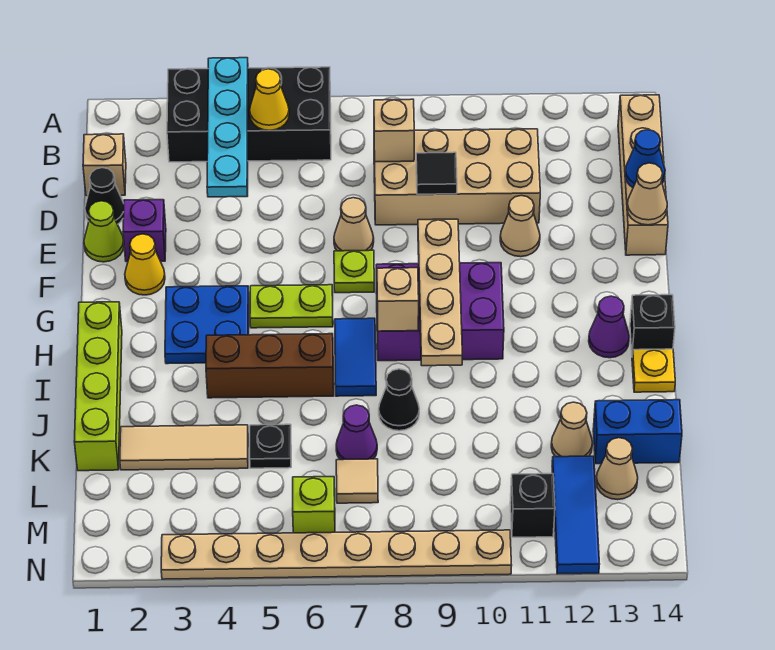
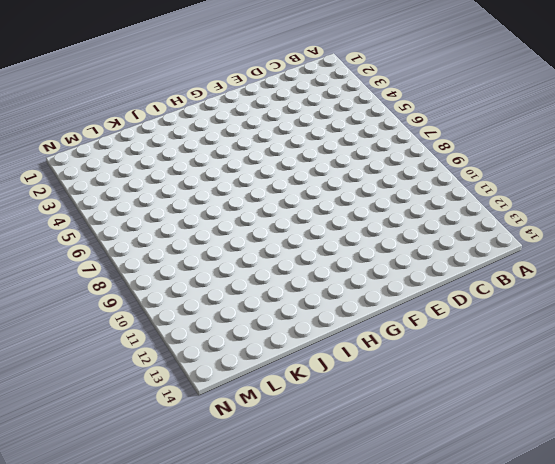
none -> black 2x4 brick [167,67,331,162]
none -> tan 1x4 brick [618,95,668,255]
none -> tan 1x1 brick [83,134,126,196]
none -> tan 2x4 brick [374,129,540,225]

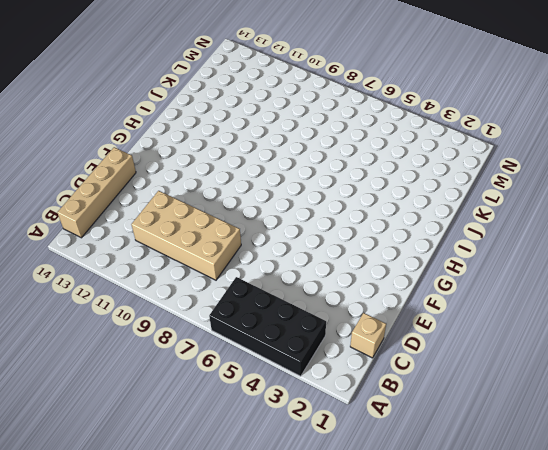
none -> black 1x1 cone [85,168,124,224]
none -> lime 1x1 cone [84,201,124,262]
none -> purple 1x1 brick [123,200,166,262]
none -> tan 1x1 cone [334,198,374,251]

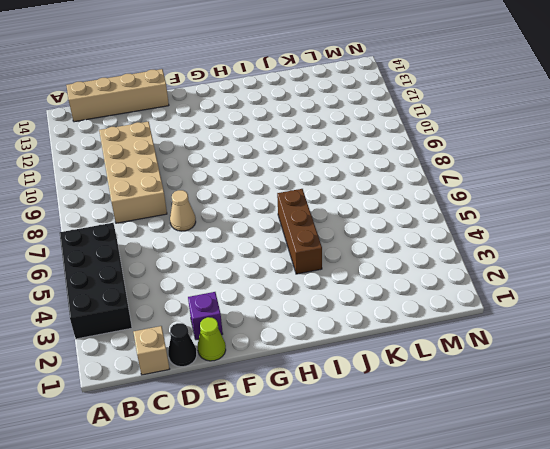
none -> tan 1x1 cone [500,196,540,257]
none -> yellow 1x1 cone [125,234,165,295]
none -> lime 1x1 plate [334,250,374,293]
none -> blue 2x2 plate [165,286,249,364]

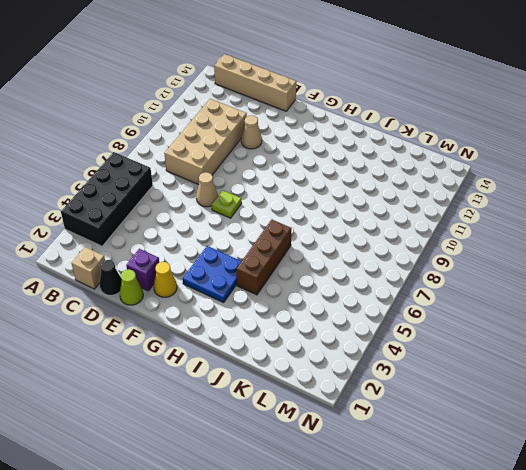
none -> lime 1x2 plate [250,285,333,328]
none -> purple 2x3 brick [376,263,504,361]
none -> lime 1x4 brick [74,302,122,471]
none -> blue 1x2 tile [335,318,376,396]

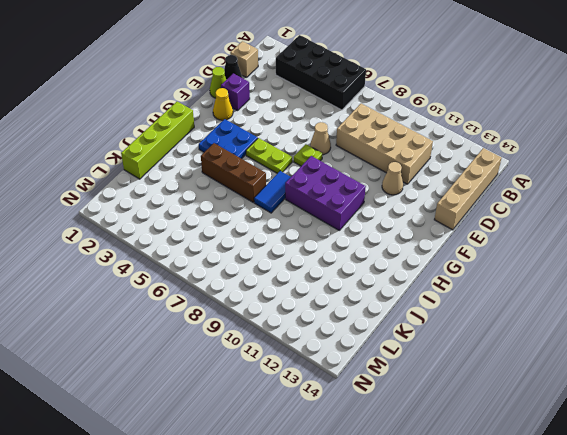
none -> purple 1x1 cone [589,296,629,358]
none -> black 1x1 brick [630,295,675,353]
none -> yellow 1x1 plate [632,349,675,392]
none -> black 1x1 cone [379,369,419,431]

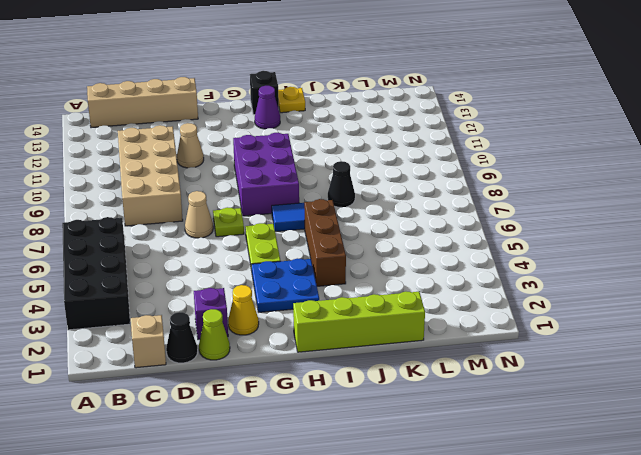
none -> tan 1x3 tile [120,425,248,470]
none -> black 1x1 plate [250,424,291,468]
none -> purple 1x1 cone [336,405,377,460]
none -> tan 1x1 cone [551,402,592,457]

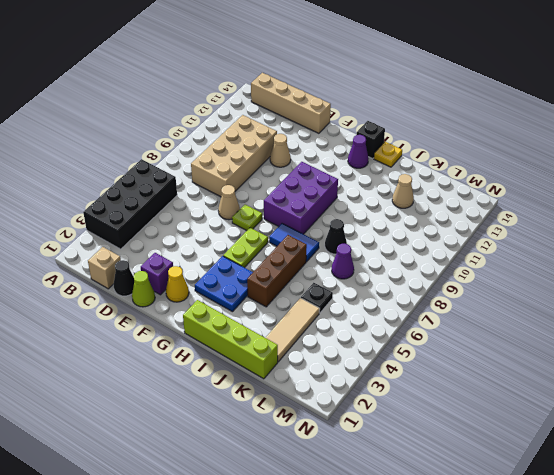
none -> blue 1x2 brick [593,400,682,464]
none -> tan 1x1 tile [336,459,378,503]
none -> blue 1x3 tile [552,456,600,574]
none -> tan 1x1 cone [596,438,638,500]

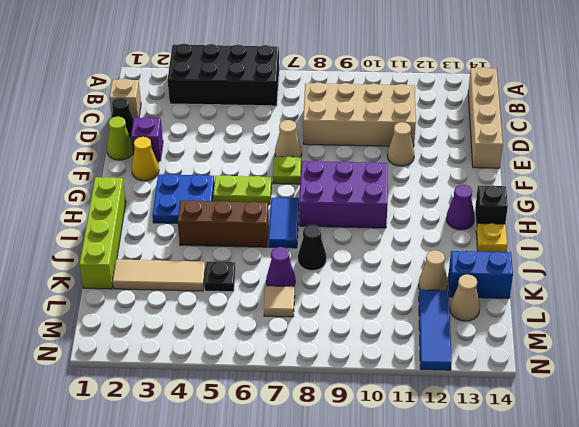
none -> lime 1x1 brick [293,477,335,533]
none -> black 1x1 brick [510,474,555,537]
none -> tan 1x8 plate [161,530,512,579]
none -> cyan 1x4 plate [207,58,248,197]

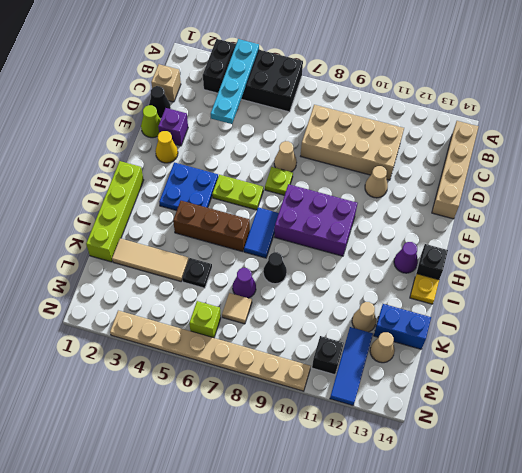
none -> yellow 1x1 cone [250,69,289,130]
none -> tan 1x1 brick [374,99,414,162]
none -> black 1x1 tile [416,152,457,194]
none -> blue 1x1 cone [625,130,665,187]

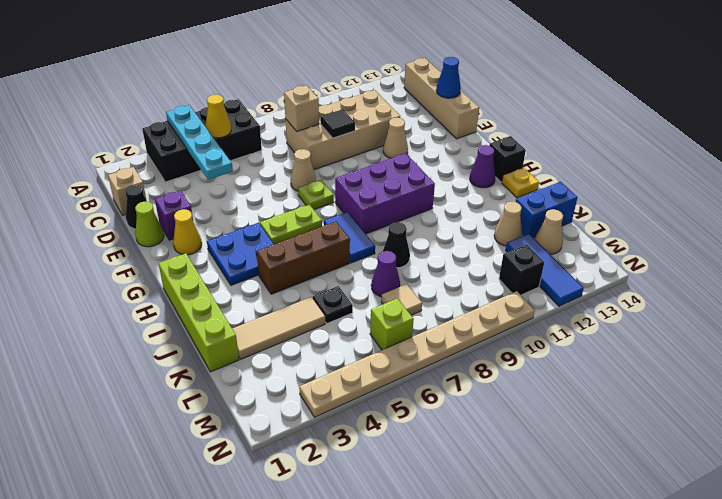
none -> tan 1x1 cone [627,163,667,225]
none -> tan 1x4 plate [418,219,462,366]
none -> tan 1x1 brick [377,268,419,331]

